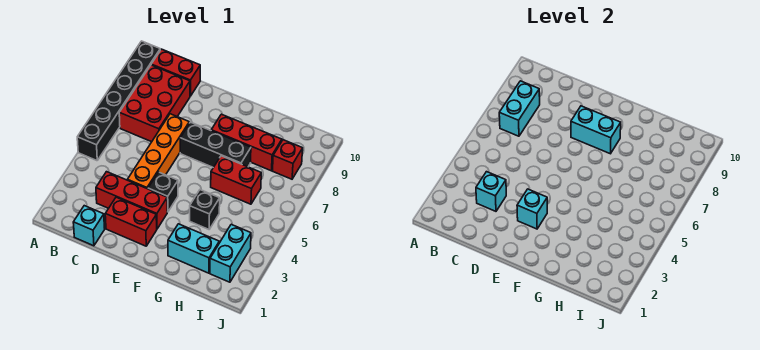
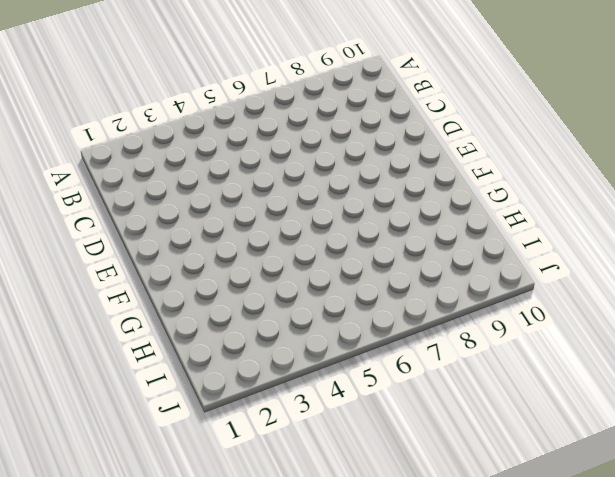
none -> black 1x6 brick [77,41,160,161]
none -> red 2x3 brick [119,65,190,142]
none -> red 1x2 brick [151,49,200,96]

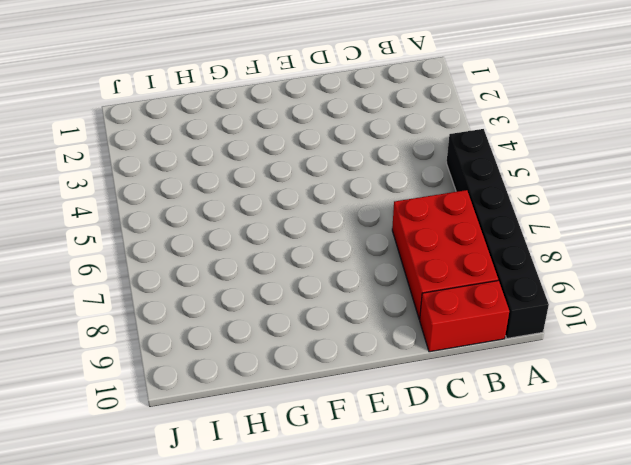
none -> cyan 1x1 brick [73,206,105,246]
none -> red 1x3 brick [96,172,167,229]
none -> red 1x2 brick [105,197,157,246]

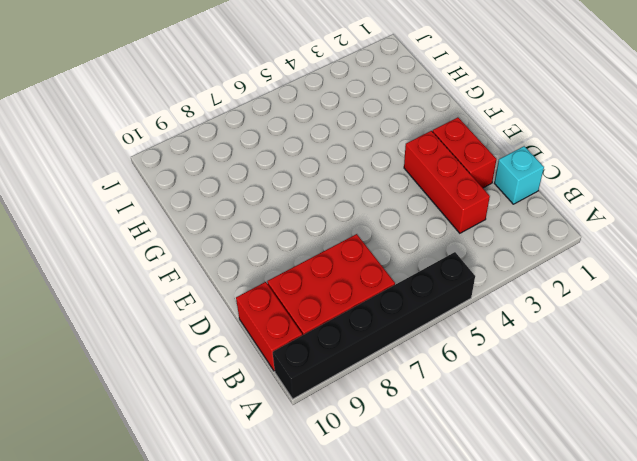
none -> orange 1x4 brick [127,114,189,189]
none -> black 1x1 brick [148,172,178,212]
none -> black 1x3 brick [180,122,251,168]

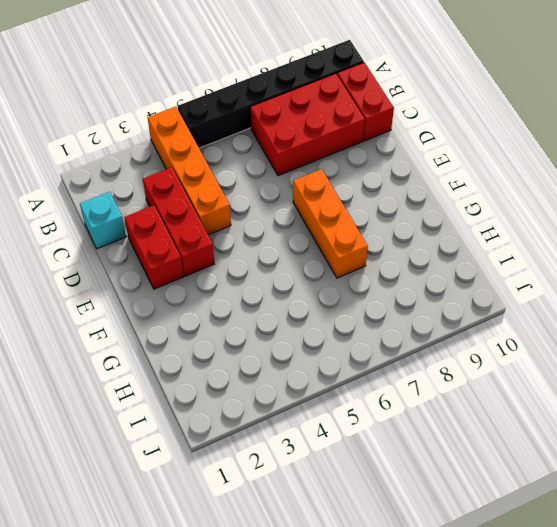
orange 1x4 brick [148,107,231,235] -> orange 1x4 brick turned to [127,114,189,189]
orange 1x3 brick [293,169,368,278] -> black 1x3 brick [180,122,251,168]
none -> black 1x1 brick [148,172,178,212]
none -> red 1x3 brick [211,114,282,171]
none -> cyan 1x2 brick [168,224,219,273]

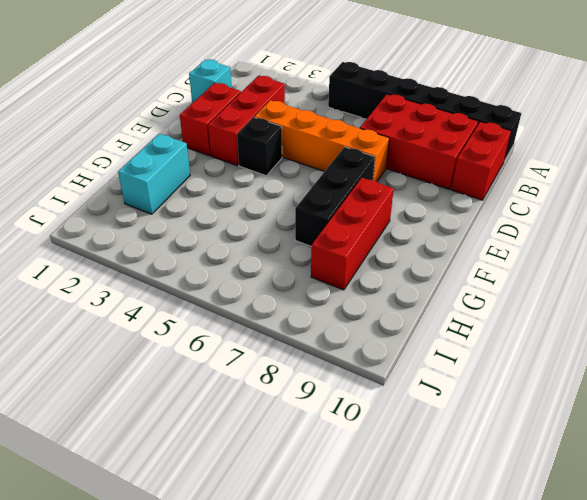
none -> black 1x1 brick [190,190,220,229]
none -> red 1x2 brick [211,156,261,204]
none -> cyan 1x2 brick [210,224,251,282]

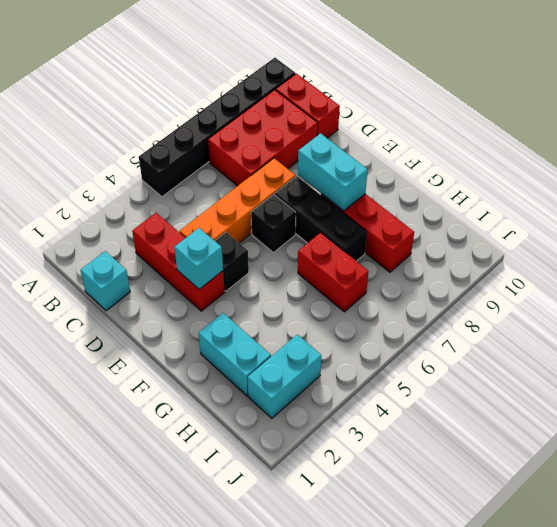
black 1x1 brick [251,194,296,252] -> black 1x1 brick moved to [190,190,220,229]
none -> red 1x2 brick [105,197,157,246]
none -> red 1x1 brick [273,140,303,179]
none -> cyan 1x2 brick [499,81,540,136]

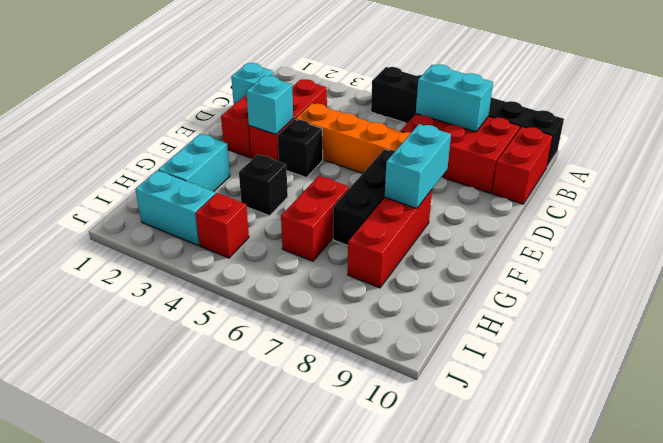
red 1x1 brick [196,193,249,258] -> red 1x1 brick moved to [273,140,303,179]
none -> cyan 1x1 brick [476,172,506,211]

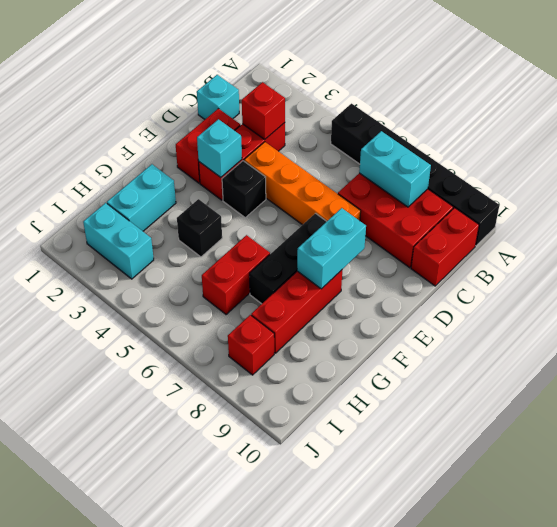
red 1x1 brick [242,82,285,140] -> cyan 1x1 brick [476,172,506,211]

